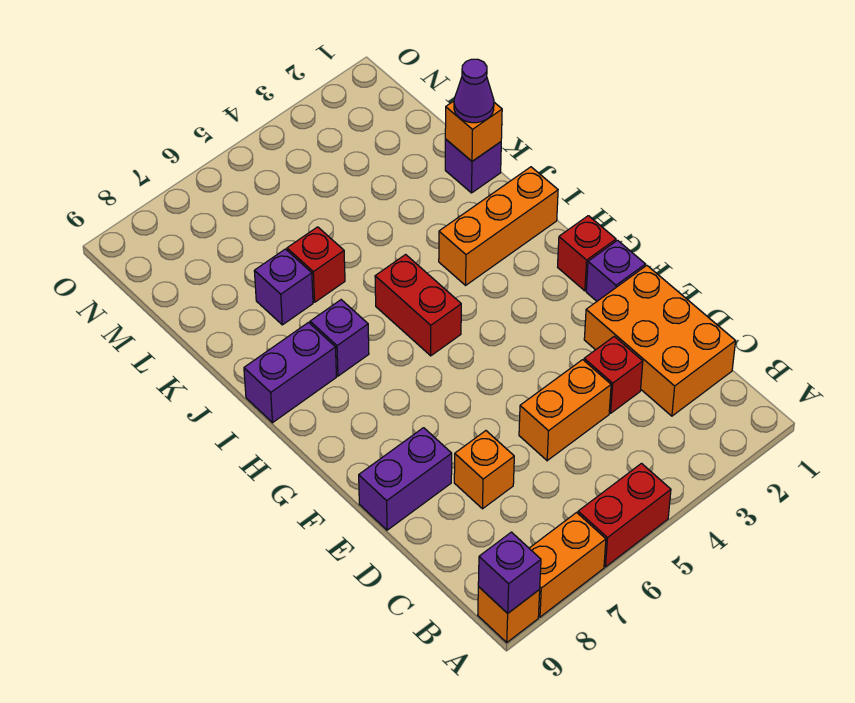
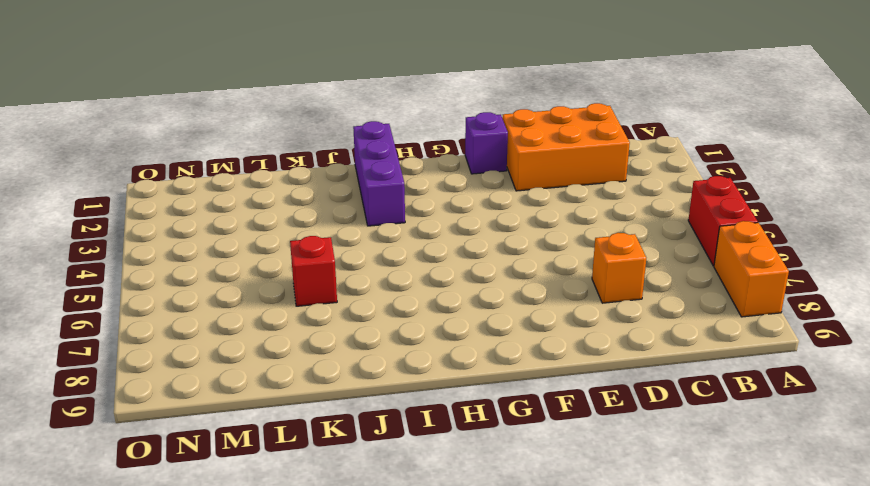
purple 1x3 brick [353,121,405,226] -> orange 1x3 brick [439,167,558,285]
none -> orange 1x1 brick [478,587,540,642]
none -> red 1x1 brick [584,336,643,413]
none -> orange 1x2 brick [519,360,611,461]

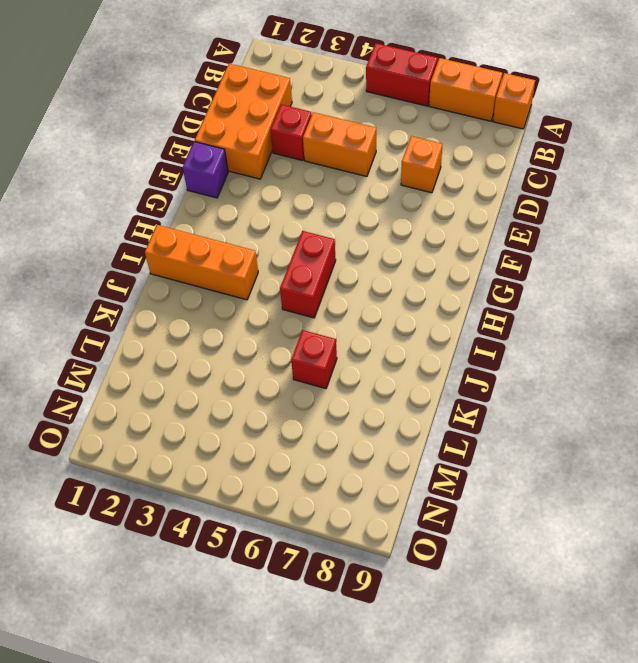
none -> purple 1x2 brick [359,428,452,530]
none -> red 1x1 brick [558,216,616,291]
none -> purple 1x1 brick [310,300,369,376]

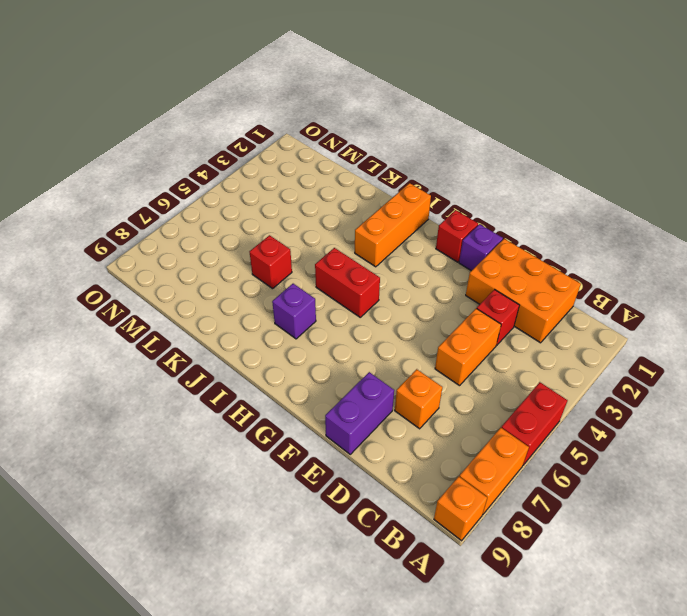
none -> purple 1x2 brick [244,323,336,423]
none -> purple 1x1 brick [445,139,501,193]
none -> purple 1x1 brick [254,249,313,325]

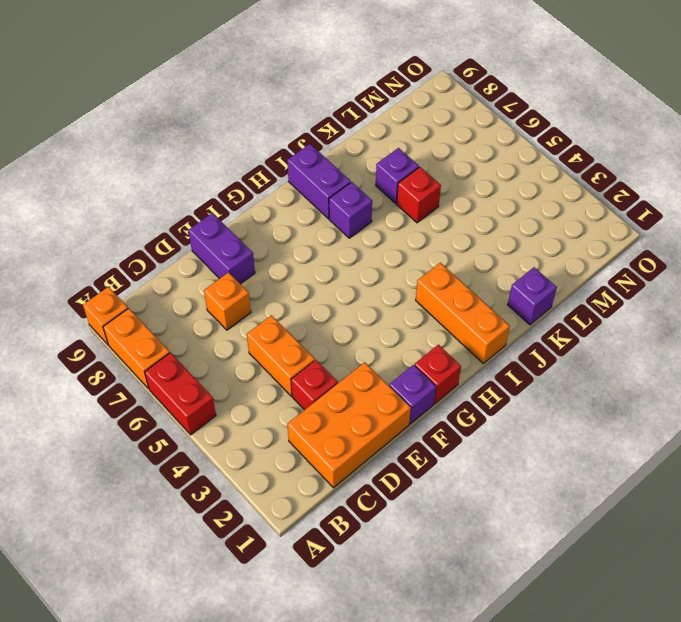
none -> red 1x2 brick [375,255,461,356]
none -> purple 1x1 brick [478,532,541,613]
none -> orange 1x1 brick [445,101,502,161]

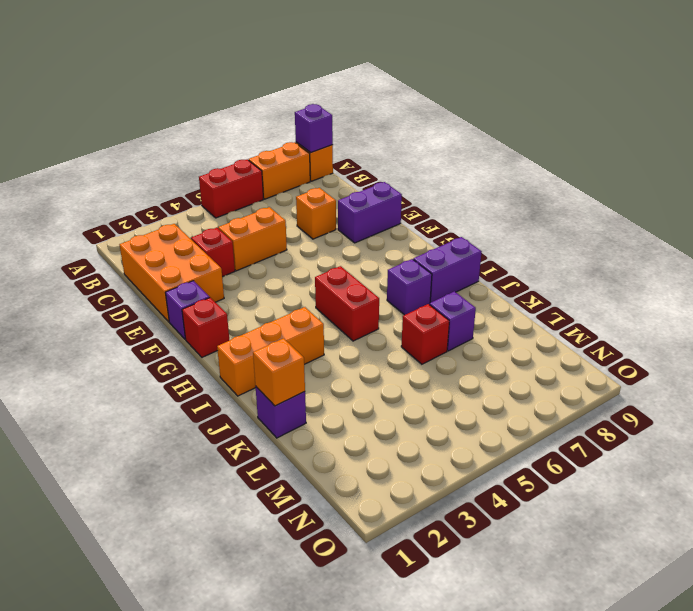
none -> purple 1x1 cone [454,59,494,123]

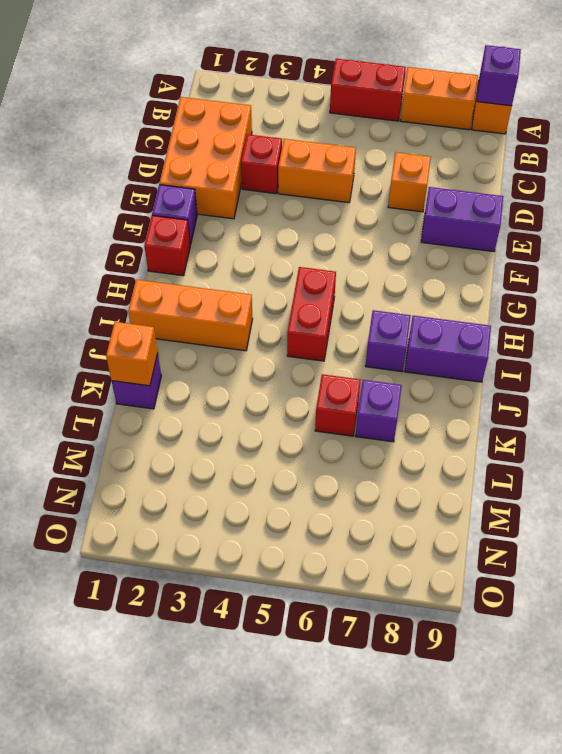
none -> purple 1x1 cone [454,59,494,123]

